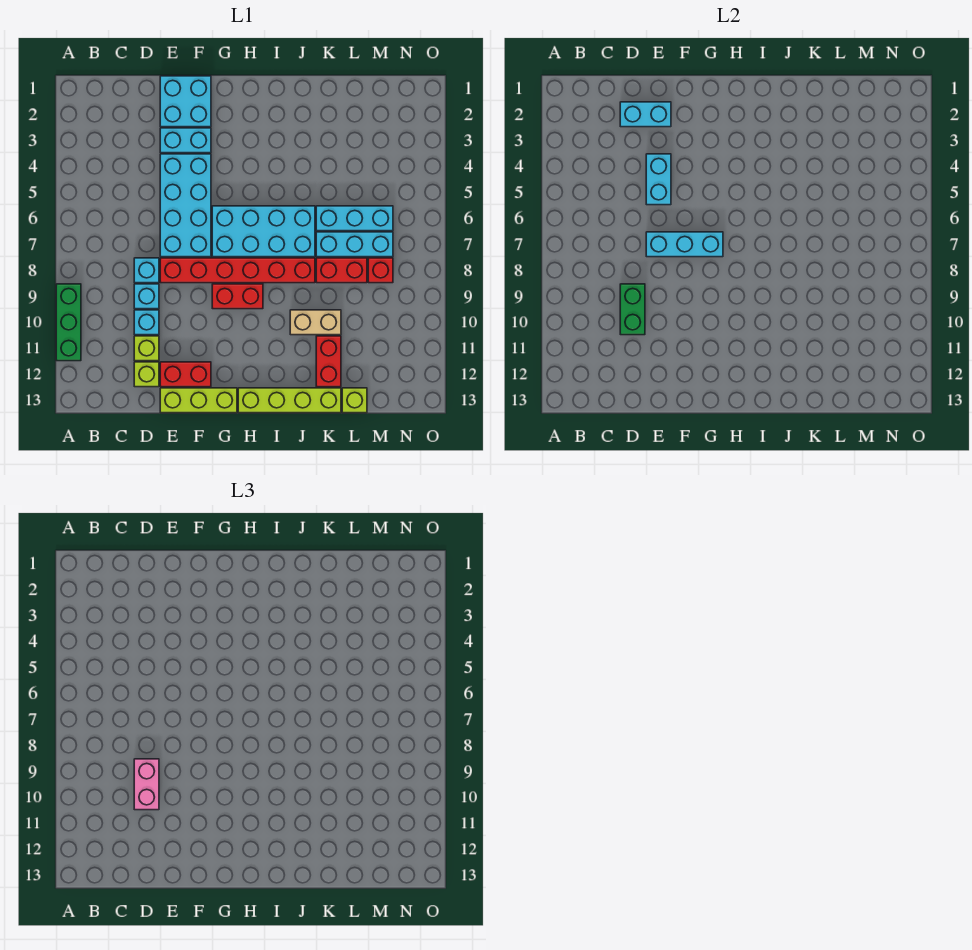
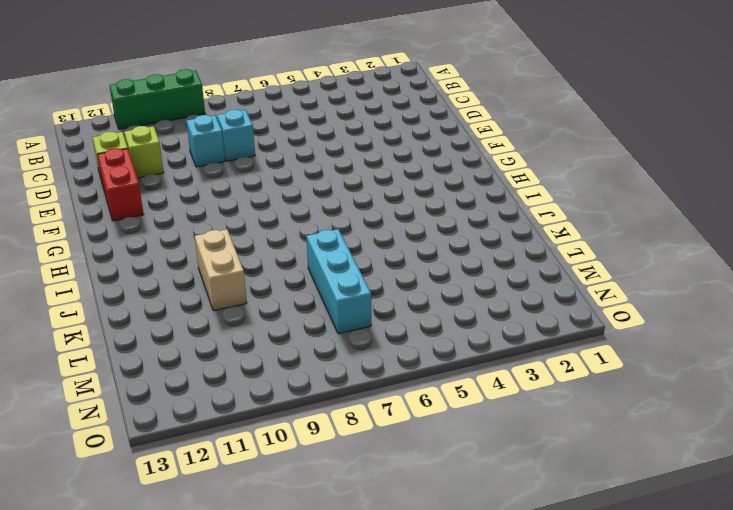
none -> cyan 1x1 brick [134,310,159,335]
none -> cyan 2x2 brick [160,76,211,127]
none -> cyan 1x2 brick [160,128,211,153]

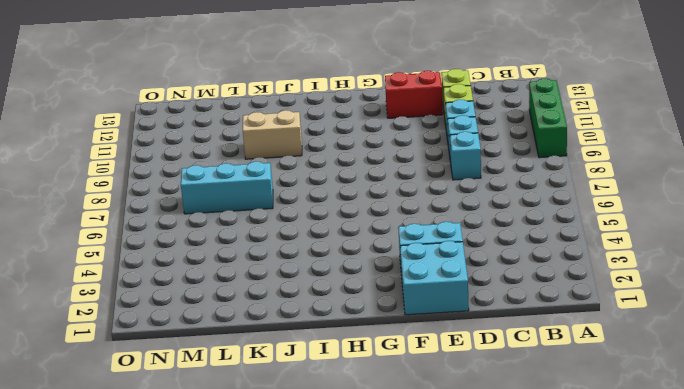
none -> cyan 2x4 brick [160,154,211,257]
none -> red 1x6 brick [160,258,315,283]
none -> lime 1x3 brick [160,388,237,413]

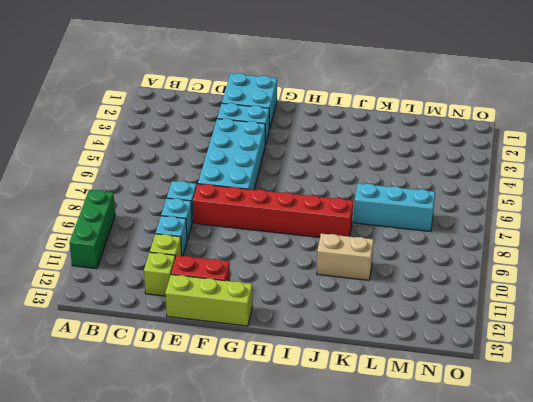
none -> cyan 2x4 brick [212,206,315,257]
none -> red 1x2 brick [212,284,263,309]
none -> lime 1x4 brick [238,388,341,413]

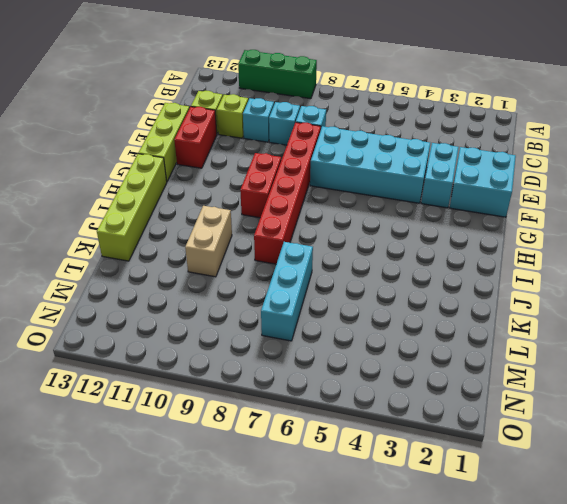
none -> cyan 2x4 brick [212,206,315,257]
none -> cyan 1x3 brick [316,206,393,231]
none -> red 1x2 brick [316,258,367,283]

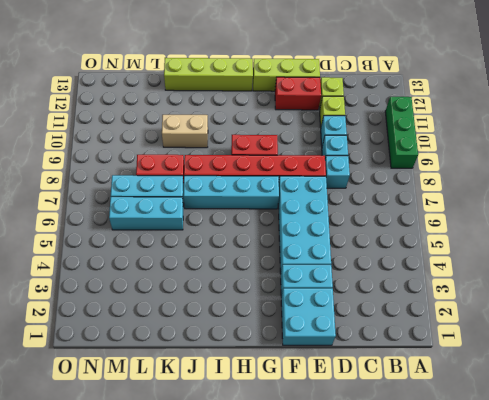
cyan 1x4 brick [184,176,279,209] -> cyan 2x4 brick [212,206,315,257]
none -> red 1x2 brick [316,336,341,387]
none -> lime 1x1 brick [342,388,367,413]
none -> red 1x1 brick [368,258,393,283]

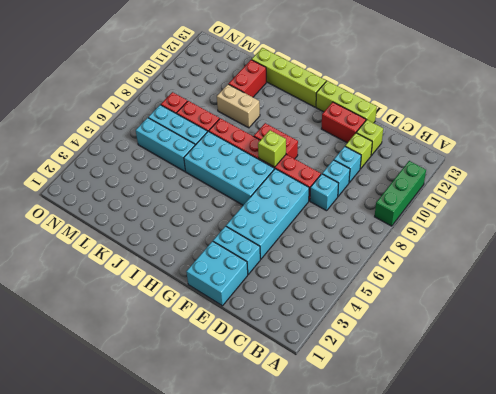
lime 1x1 brick [258,130,286,167] -> lime 1x1 brick moved to [342,388,367,413]
none -> cyan 1x2 brick [620,102,671,127]
none -> green 1x2 brick [620,284,645,335]
none -> cyan 1x2 brick [646,154,671,205]

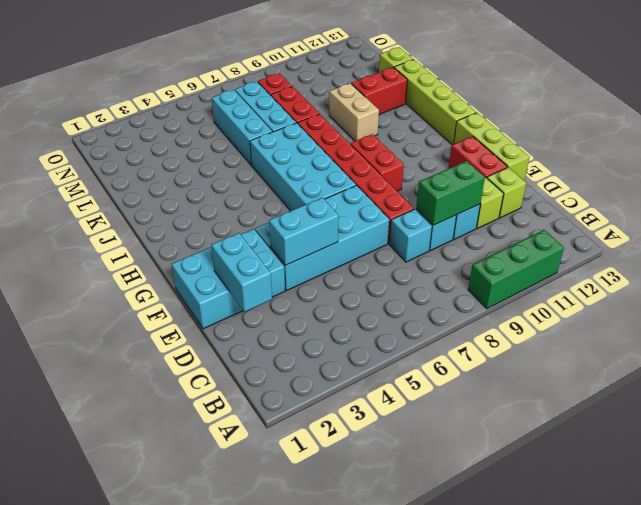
none -> cyan 1x3 brick [646,232,723,257]
none -> pink 1x2 brick [134,759,159,810]

